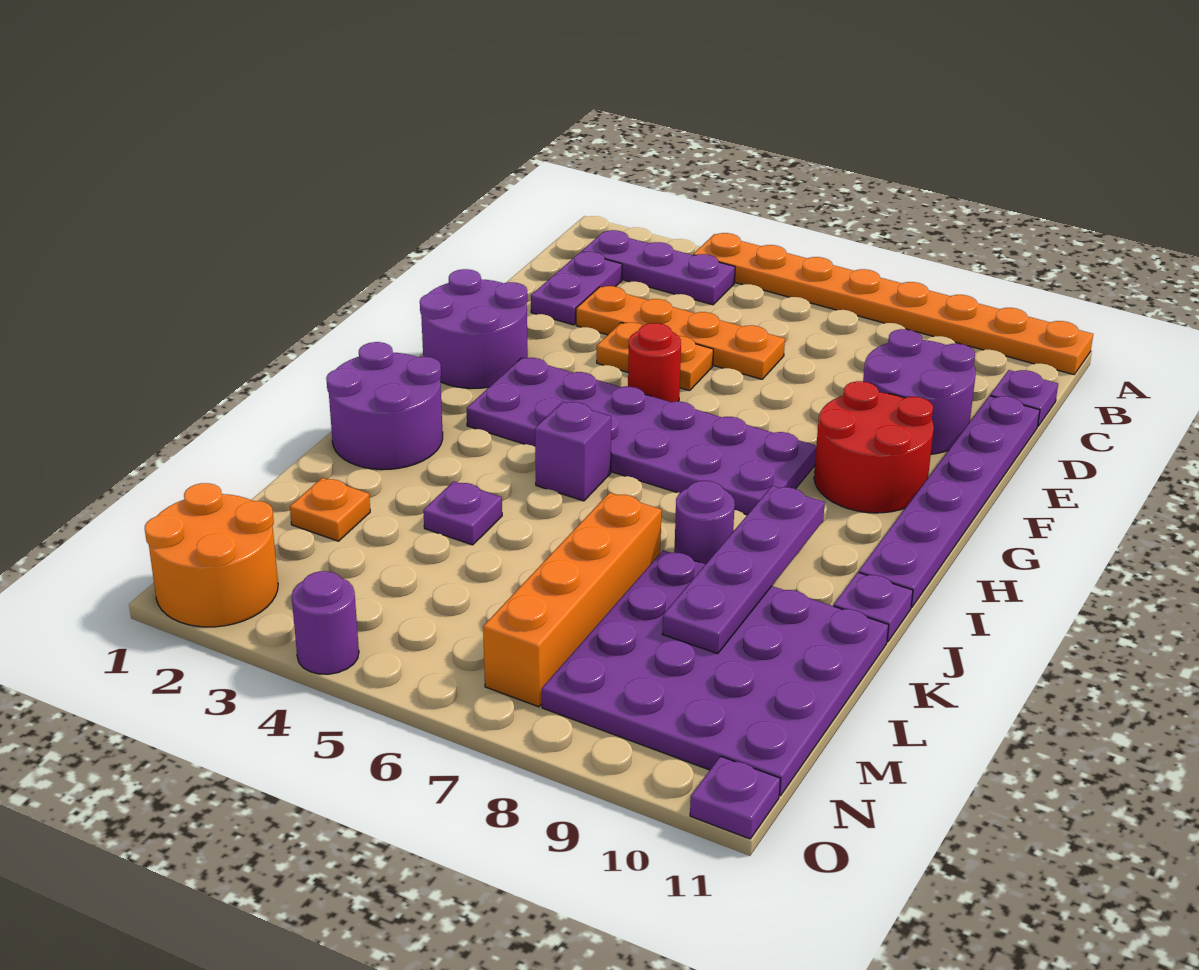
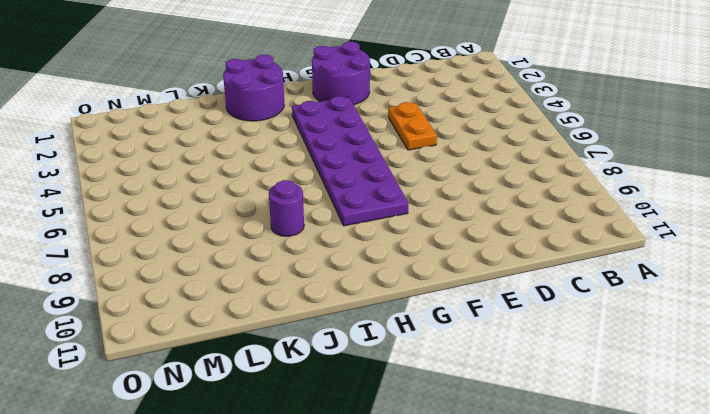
none -> orange 1x8 plate [693,233,1093,375]
none -> purple 1x3 plate [581,230,735,305]
none -> purple 1x2 plate [531,252,622,325]

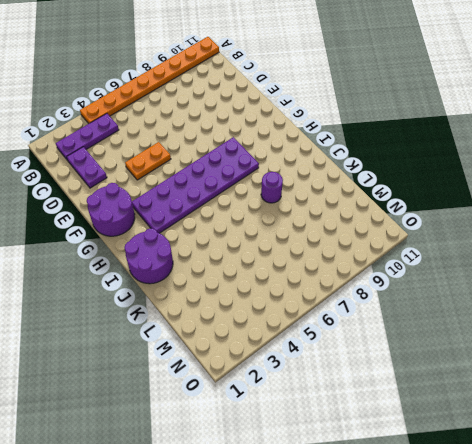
none -> purple 1x1 plate [990,370,1058,426]
none -> orange 1x4 plate [576,286,785,379]
none -> purple 2x2 round brick [863,329,976,454]

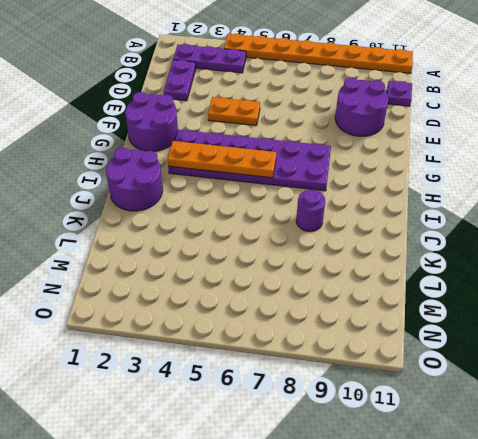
orange 1x4 plate [168,141,276,178] -> orange 1x4 plate moved to [576,286,785,379]
none -> purple 1x6 plate [859,396,1040,607]
none -> red 1x1 round brick [628,323,681,402]
none -> red 2x2 round brick [814,381,934,513]

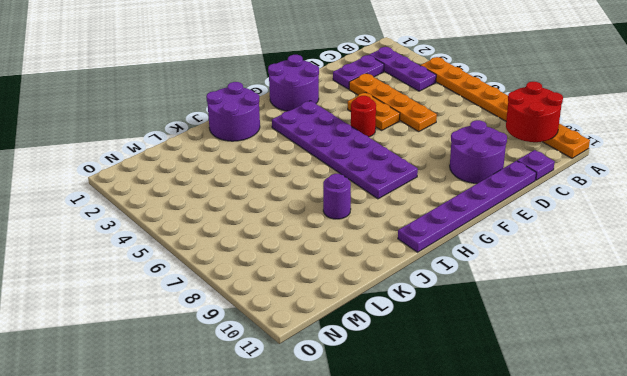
red 2x2 round brick [506,82,563,142] -> red 2x2 round brick moved to [814,381,934,513]
none -> purple 1x1 brick [535,402,611,501]
none -> purple 1x1 plate [834,572,913,642]
none -> purple 1x1 plate [423,481,502,545]

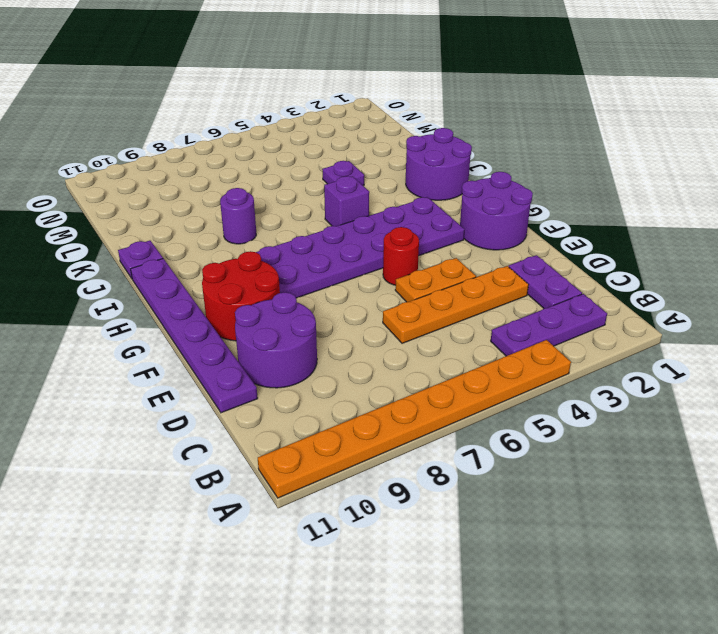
none -> purple 1x1 plate [990,370,1058,426]
none -> orange 1x4 brick [483,493,661,707]
none -> purple 4x4 plate [542,550,889,796]

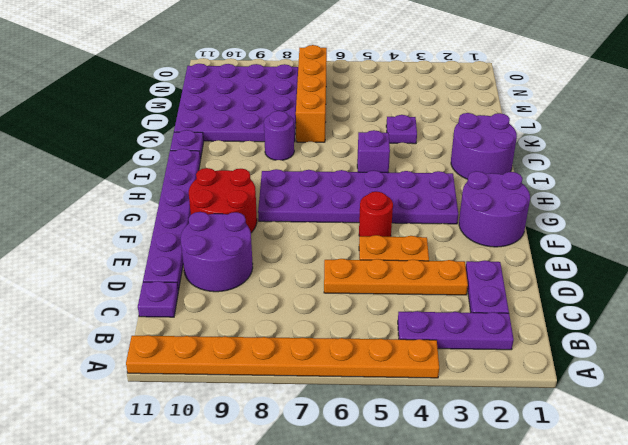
none -> orange 1x1 plate [290,478,370,541]
none -> orange 2x2 round brick [145,483,278,627]
none -> purple 1x1 round brick [292,571,359,674]

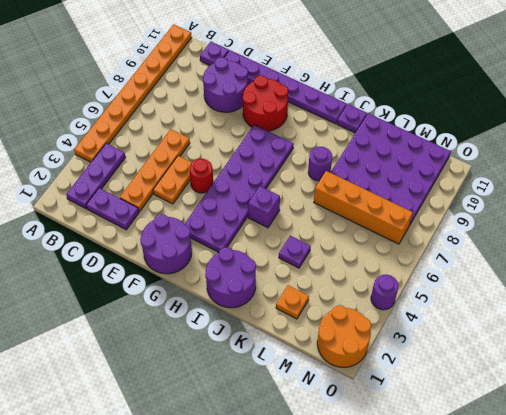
none -> purple 1x1 plate [690,756,780,839]
none -> purple 1x4 plate [663,486,825,654]

